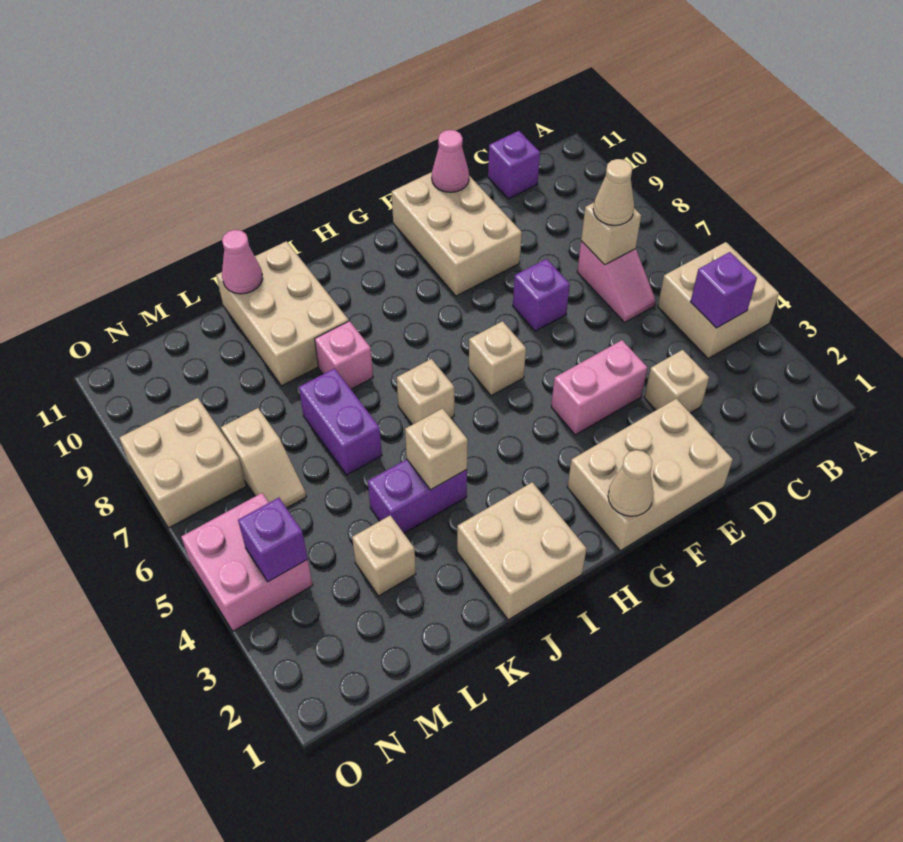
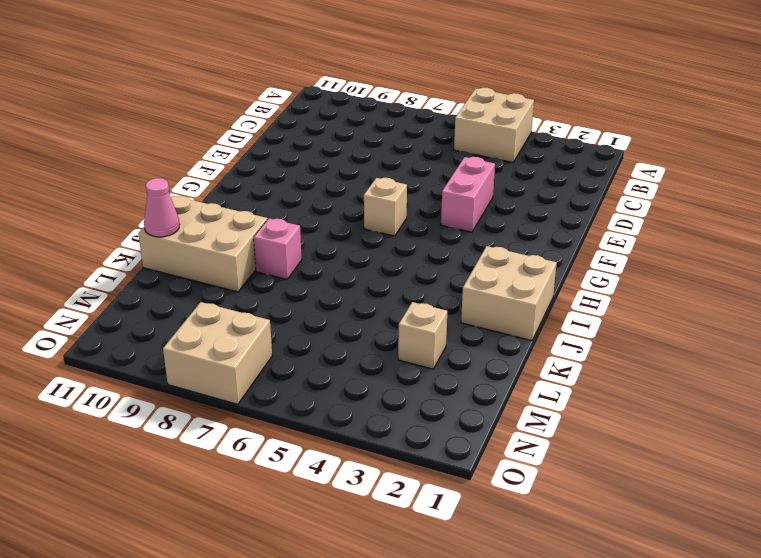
none -> pink 1x2 slope [577,241,656,322]
none -> purple 1x1 brick [488,131,540,199]
none -> tan 1x1 brick [644,350,709,413]

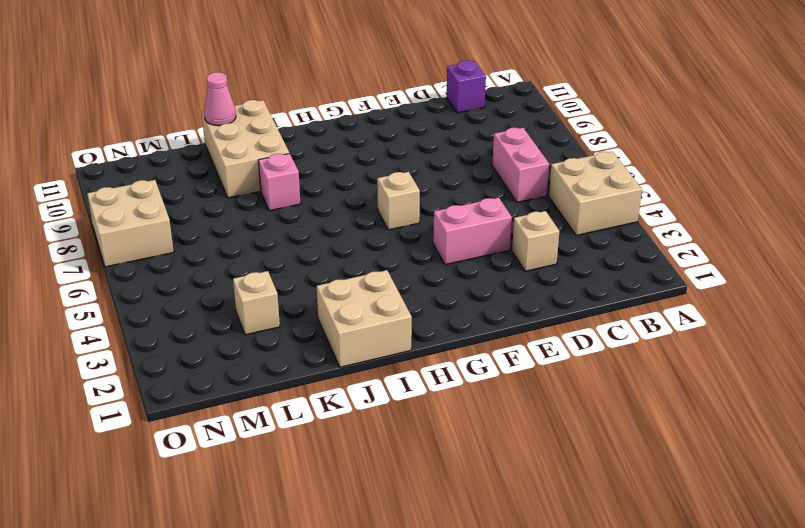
pink 1x2 brick [492,128,549,202] -> pink 1x2 slope [577,241,656,322]
none -> tan 2x3 brick [567,398,733,551]
none -> purple 1x1 brick [513,259,570,331]
none -> tan 2x3 brick [392,172,522,296]

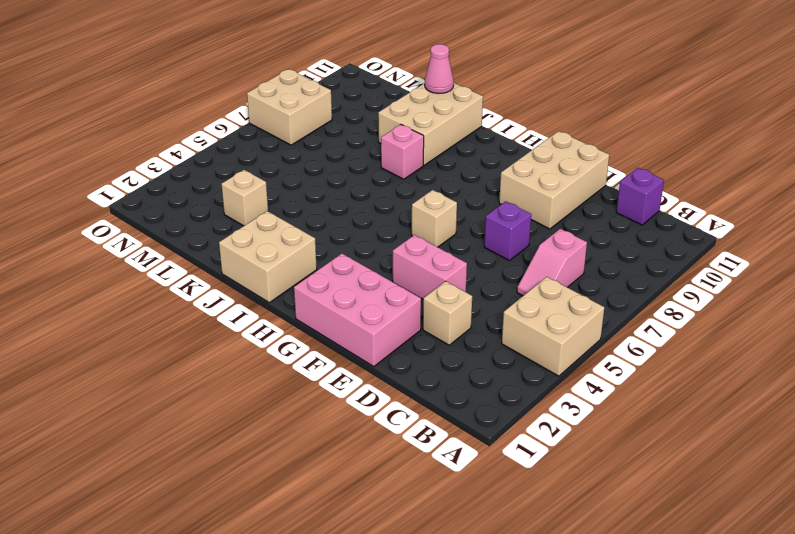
pink 2x3 brick [294,254,421,367] -> tan 2x3 brick [567,398,733,551]
none -> tan 1x1 brick [397,359,454,425]
none -> purple 1x2 brick [368,459,467,533]
none -> purple 1x2 brick [299,368,382,475]

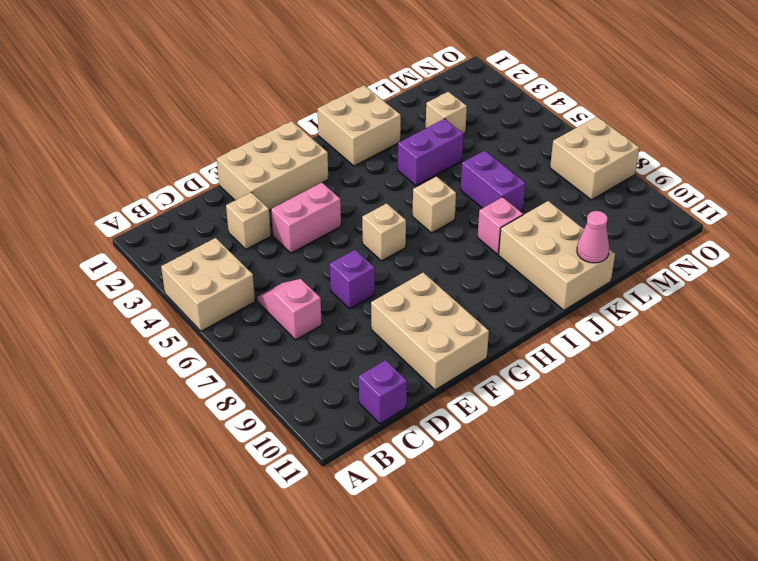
none -> tan 1x2 slope [221,408,306,508]
none -> pink 2x2 brick [181,493,313,631]
none -> purple 1x1 brick [691,252,757,328]

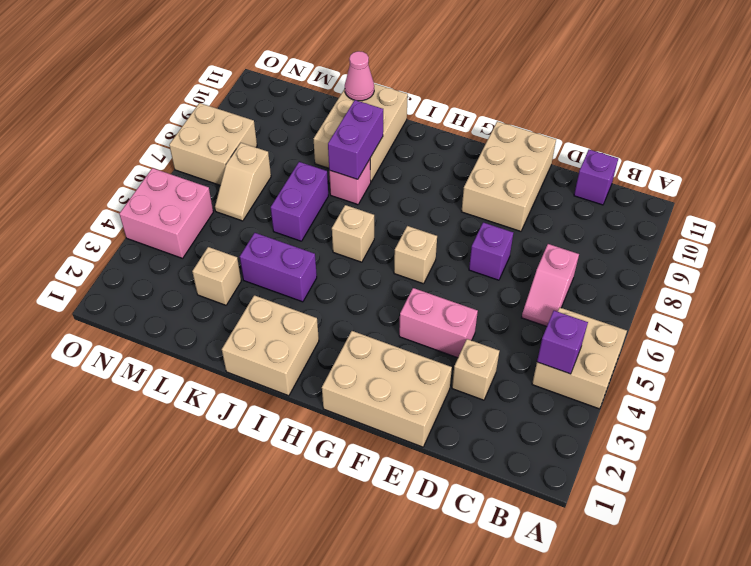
purple 1x2 brick [328,100,383,179] -> none
none -> tan 1x1 brick [581,203,641,265]
none -> pink 1x1 cone [432,130,469,192]
none -> tan 1x1 cone [608,450,654,516]

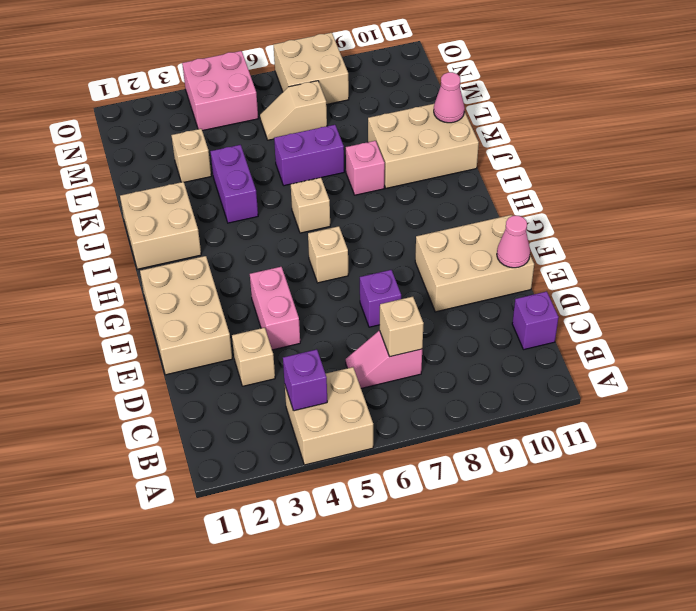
none -> tan 1x1 cone [608,450,654,516]
none -> tan 1x1 brick [405,408,468,490]
none -> purple 1x1 brick [238,498,308,582]

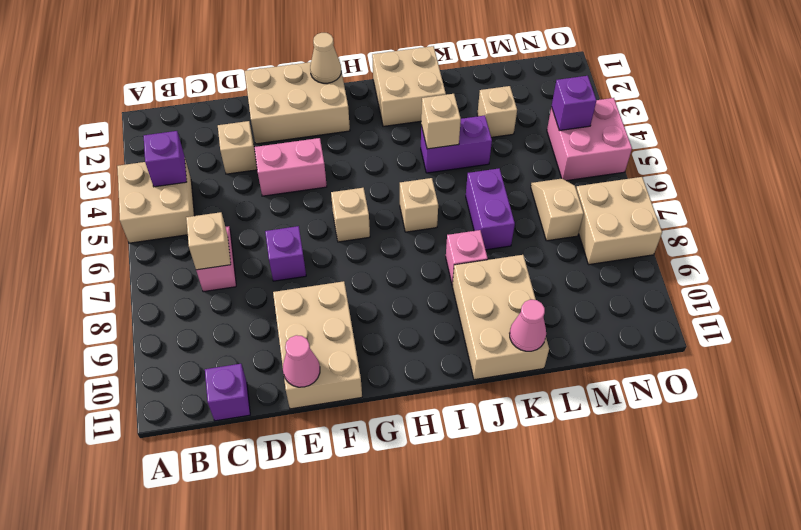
none -> tan 1x1 cone [593,159,634,225]

